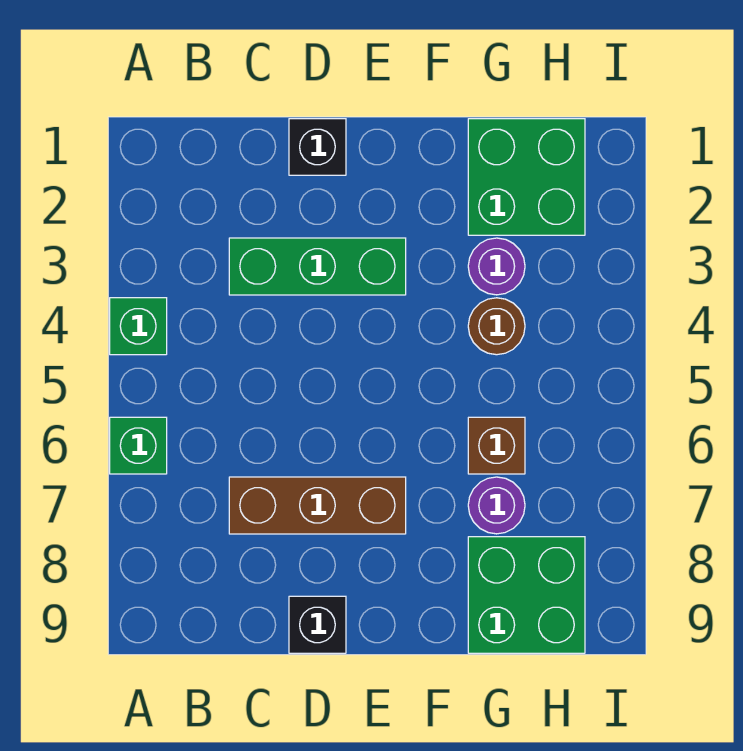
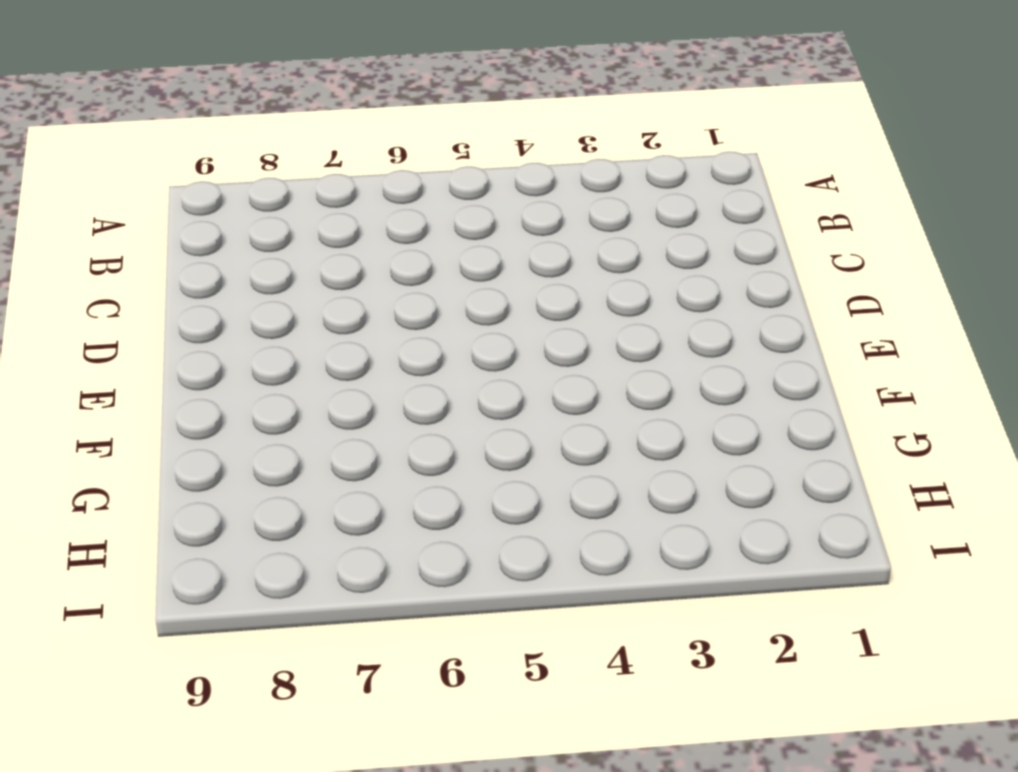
none -> green 1x1 brick [110,298,167,355]
none -> green 1x1 brick [110,417,167,474]
none -> green 1x3 brick [229,238,406,295]

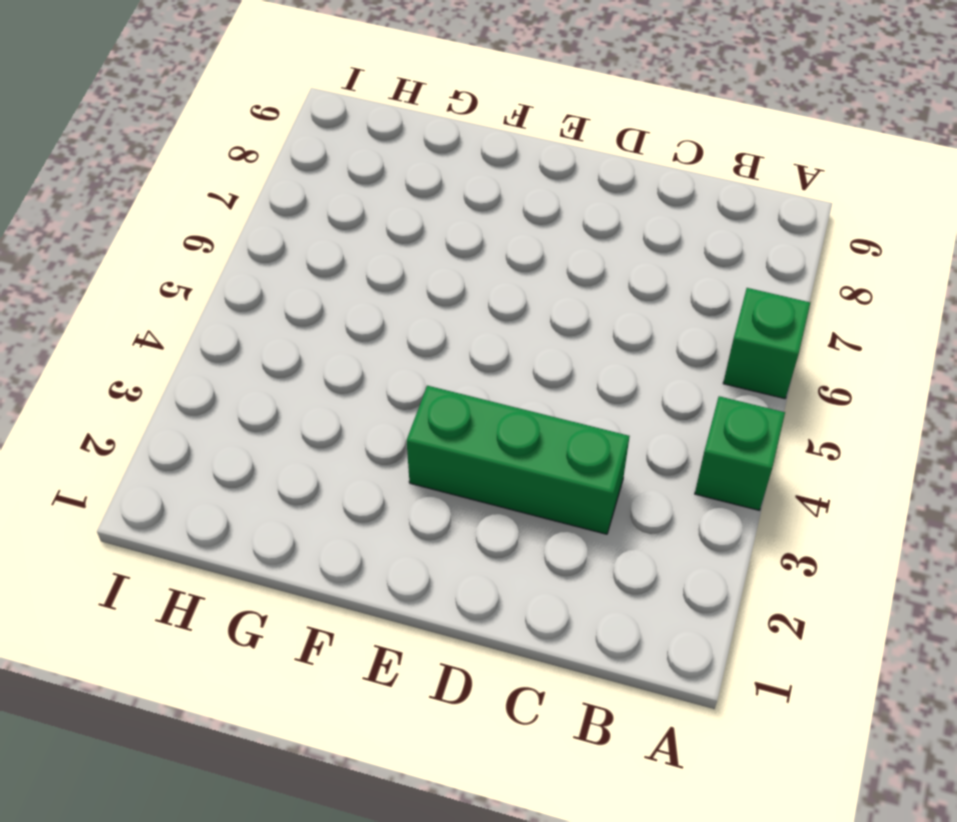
none -> brown 1x3 brick [229,477,406,534]
none -> black 1x1 brick [289,119,346,175]
none -> black 1x1 brick [289,596,346,653]

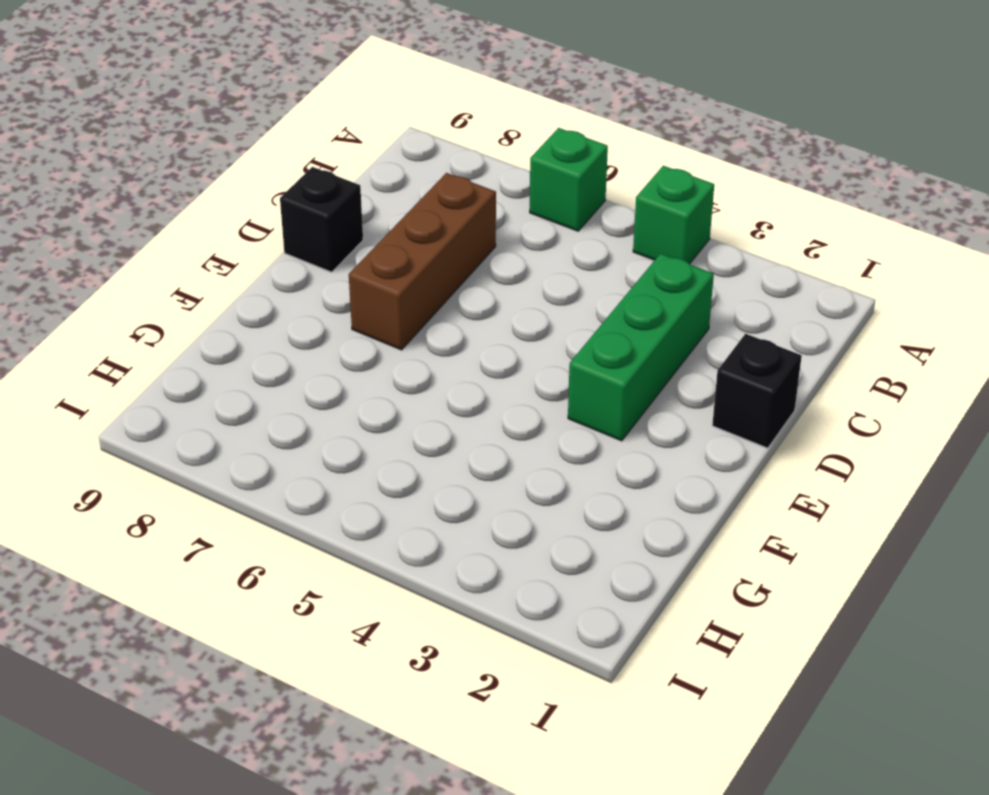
none -> green 2x2 brick [468,119,585,235]
none -> purple 1x1 round brick [468,238,525,295]
none -> brown 1x1 round brick [468,298,525,355]

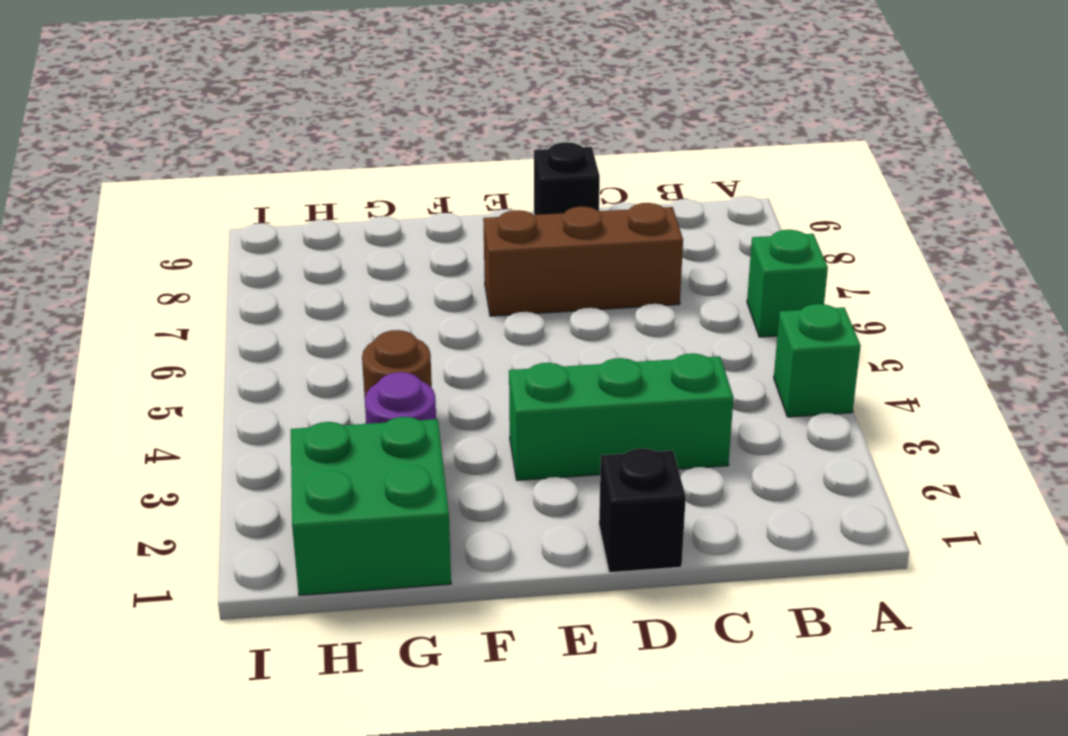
none -> brown 1x1 brick [468,417,525,474]
none -> purple 1x1 round brick [468,477,525,534]
none -> green 2x2 brick [468,537,585,653]

